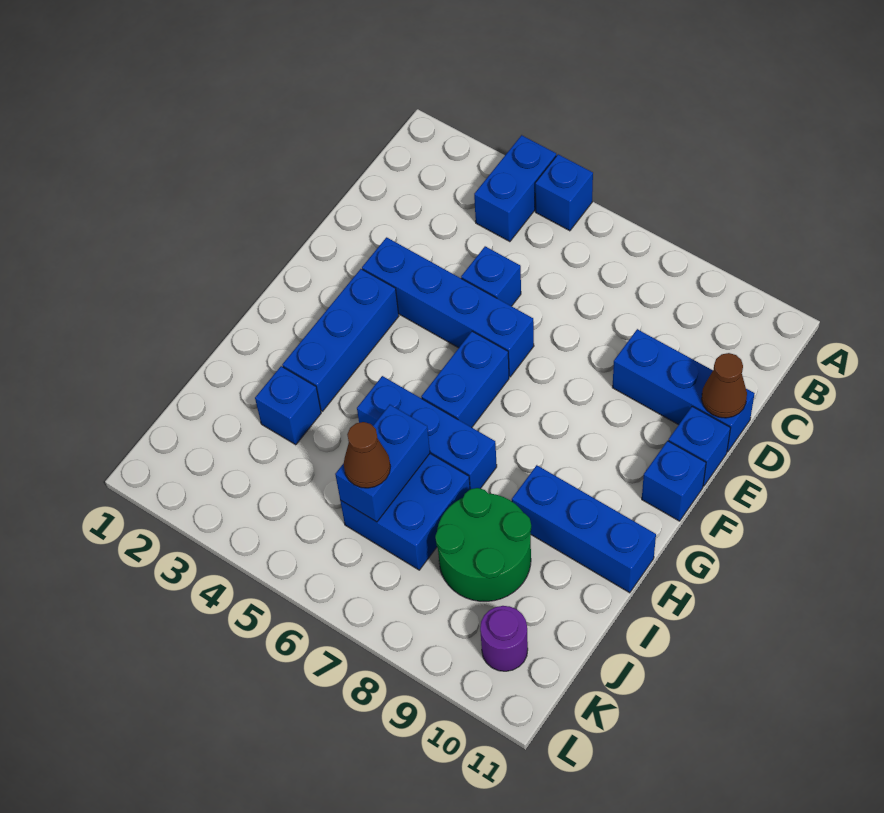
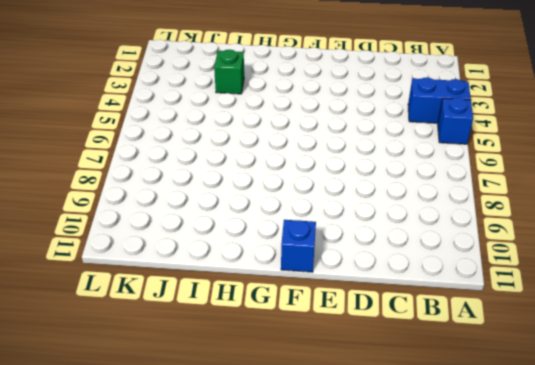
green 1x1 brick [214,49,244,94] -> blue 1x1 brick [255,366,321,445]
none -> blue 1x1 brick [461,246,521,306]
none -> blue 1x3 brick [612,329,755,452]
none -> blue 1x4 brick [362,237,534,377]

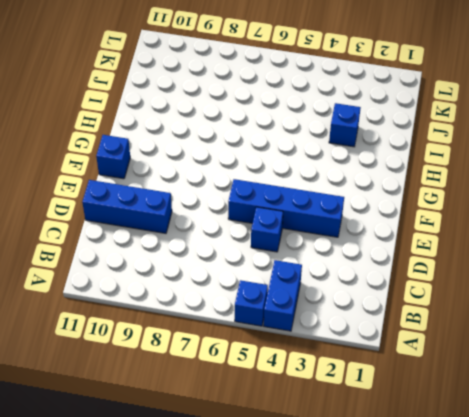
none -> blue 1x1 brick [669,406,730,486]
none -> blue 1x3 brick [282,269,399,411]
none -> blue 1x2 brick [421,331,509,427]

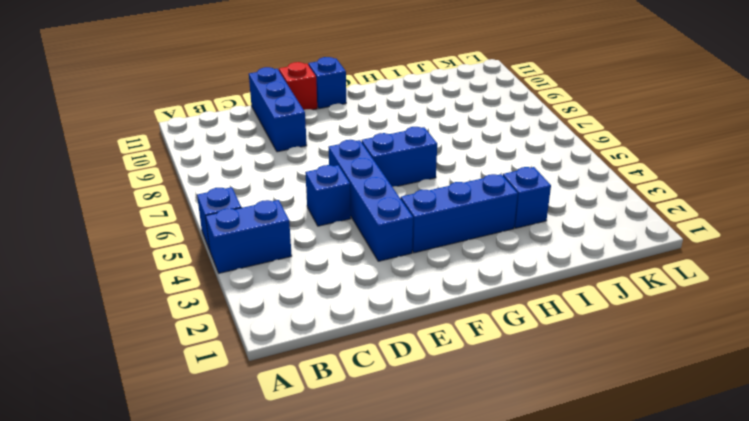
red 1x1 brick [279,62,317,110] -> blue 1x1 brick [669,406,730,486]
none -> blue 1x3 brick [357,376,497,489]
none -> blue 1x3 brick [512,465,656,593]
none -> blue 2x2 brick [340,454,470,570]

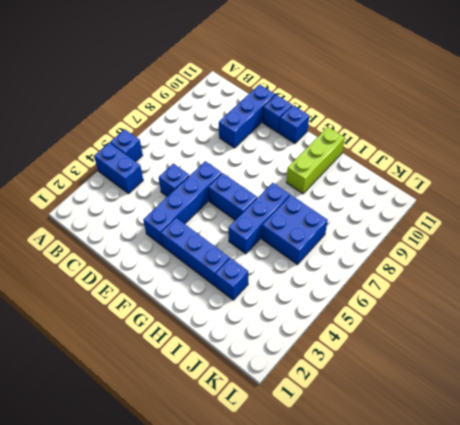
lime 1x3 brick [286,127,345,194] -> blue 1x3 brick [512,465,656,593]
none -> green 2x2 round brick [435,488,531,601]
none -> purple 1x1 round brick [480,606,528,671]
none -> brown 1x1 cone [702,353,747,418]

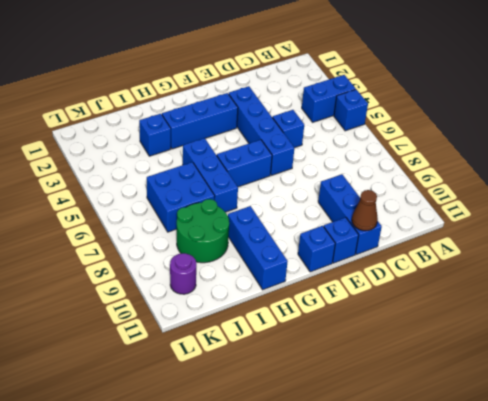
none -> blue 1x2 brick [335,405,430,522]
none -> brown 1x1 cone [344,422,390,488]

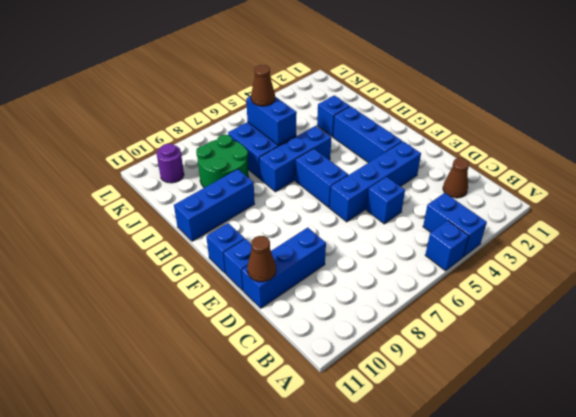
brown 1x1 cone [443,158,469,198] -> none

